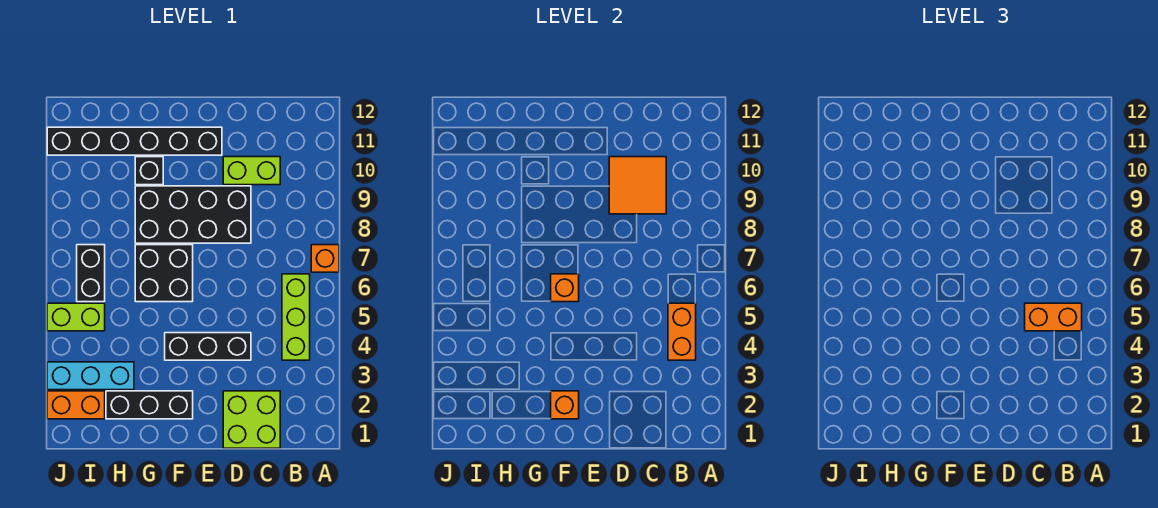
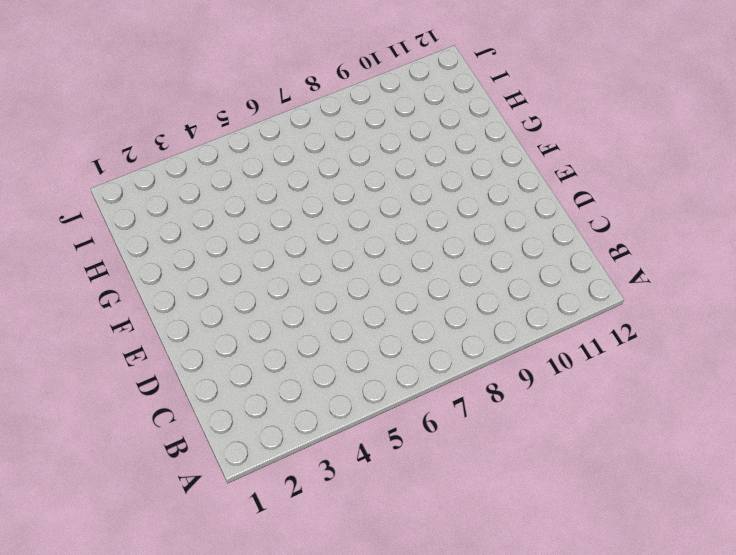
none -> orange 1x1 brick [311,245,339,272]
none -> lime 1x3 brick [282,274,310,360]
none -> lime 2x2 brick [223,391,280,448]

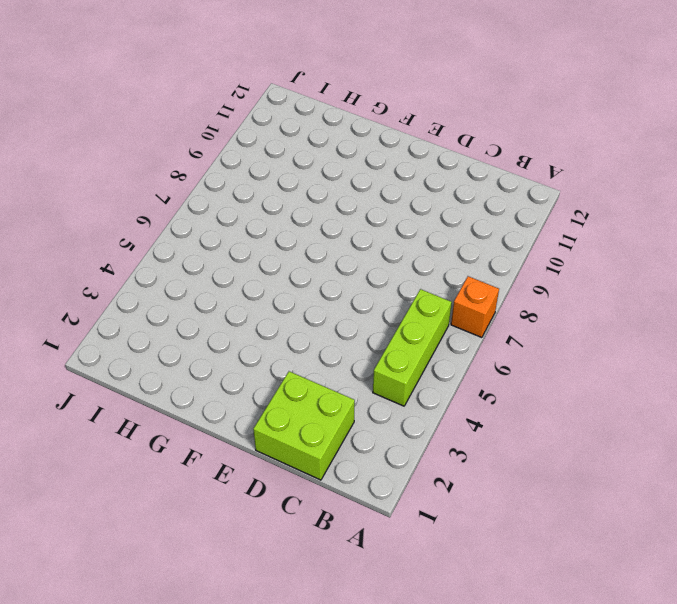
none -> lime 1x2 brick [223,157,280,185]
none -> black 1x3 brick [165,333,251,360]
none -> black 2x4 brick [135,186,251,243]

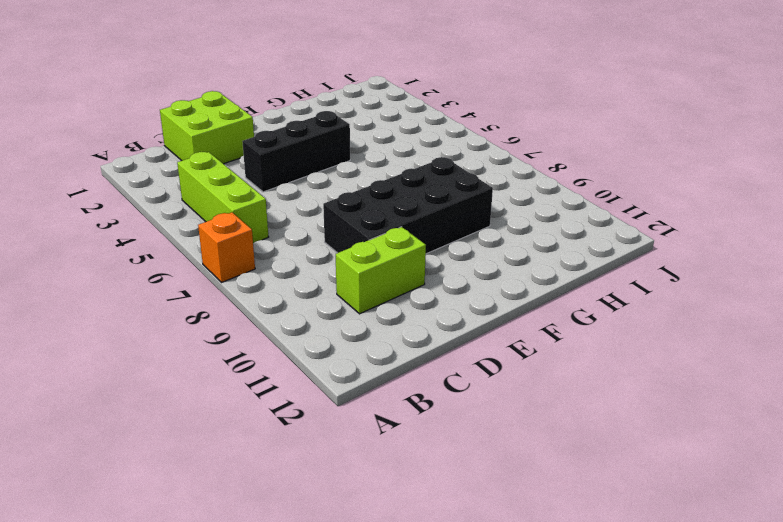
none -> black 1x6 brick [47,127,222,155]
none -> black 1x3 brick [106,391,193,419]
none -> black 2x2 brick [135,245,193,302]

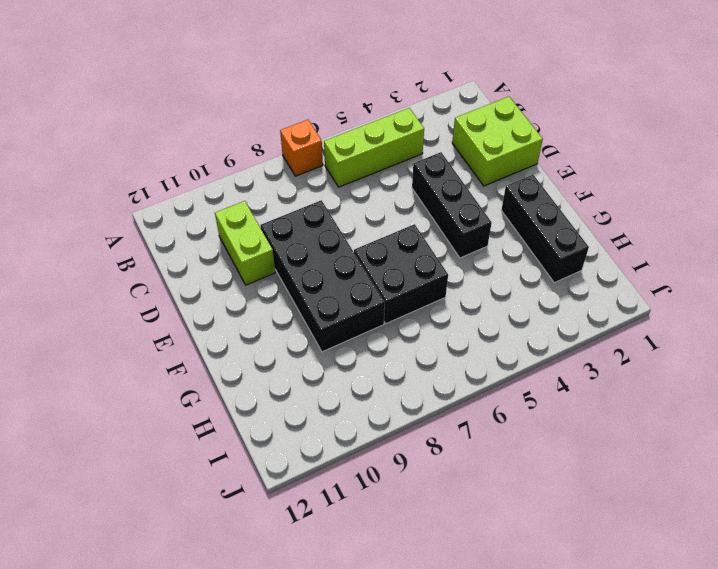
none -> black 1x6 brick [47,127,222,155]
none -> black 1x1 brick [135,157,163,185]
none -> cyan 1x3 brick [47,362,134,390]

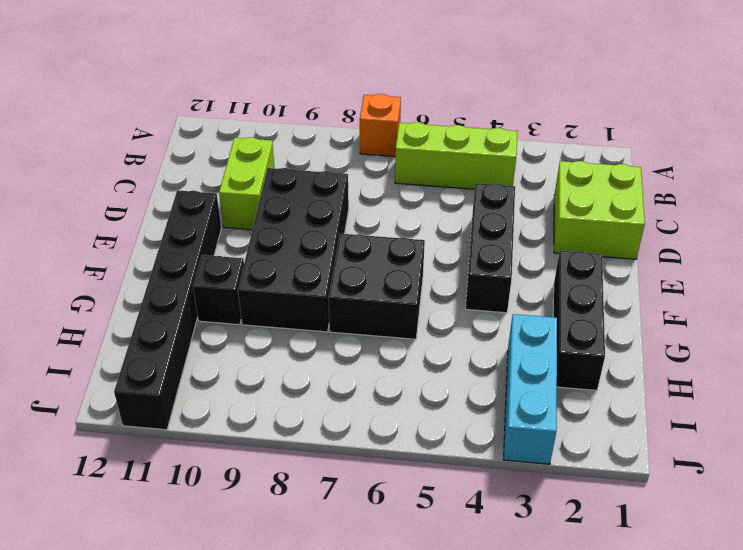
none -> orange 1x2 brick [47,391,105,419]
none -> lime 1x2 brick [47,303,105,331]
none -> black 1x2 brick [77,245,105,302]

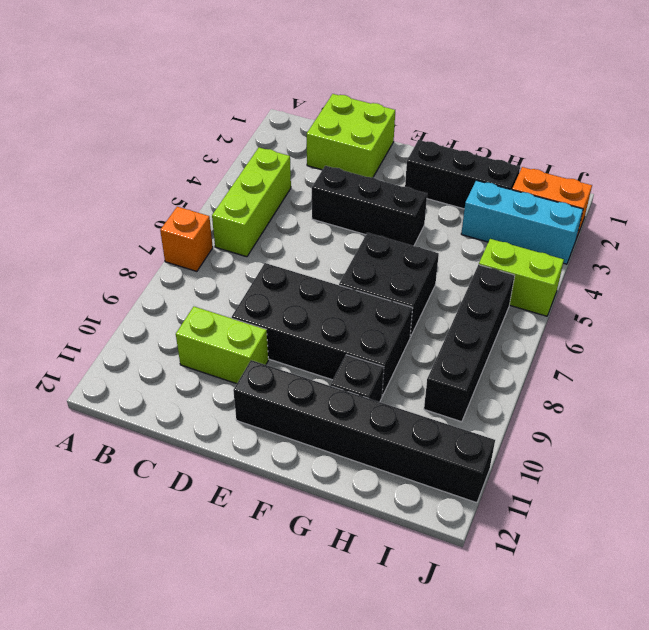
black 1x4 brick [424,265,515,422] -> black 1x2 brick [77,245,105,302]
none -> orange 1x2 brick [668,303,696,360]
none -> orange 2x2 tile [609,157,666,214]
none -> orange 1x1 brick [551,391,579,419]

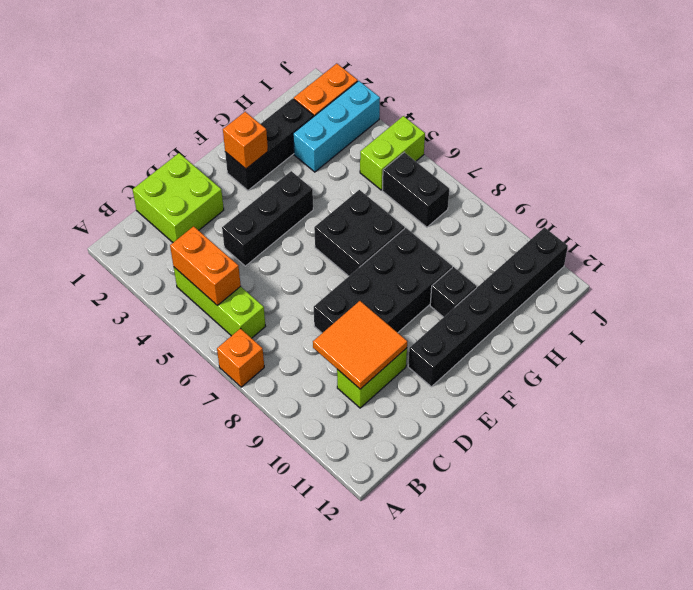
none -> orange 1x1 brick [551,274,579,302]
none -> orange 1x2 brick [1025,303,1082,331]

